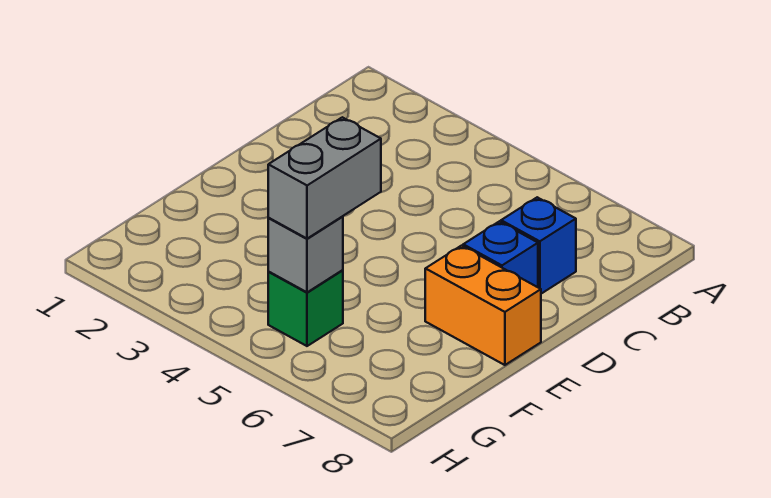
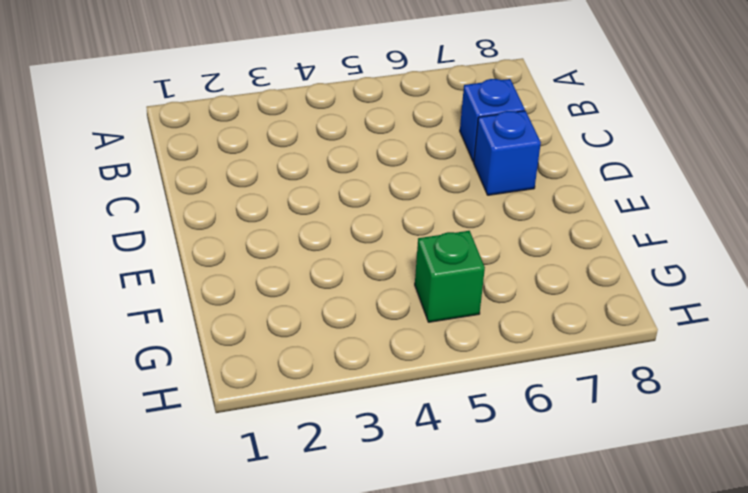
none -> orange 1x2 brick [425,246,541,365]
none -> grey 1x1 brick [268,216,343,292]

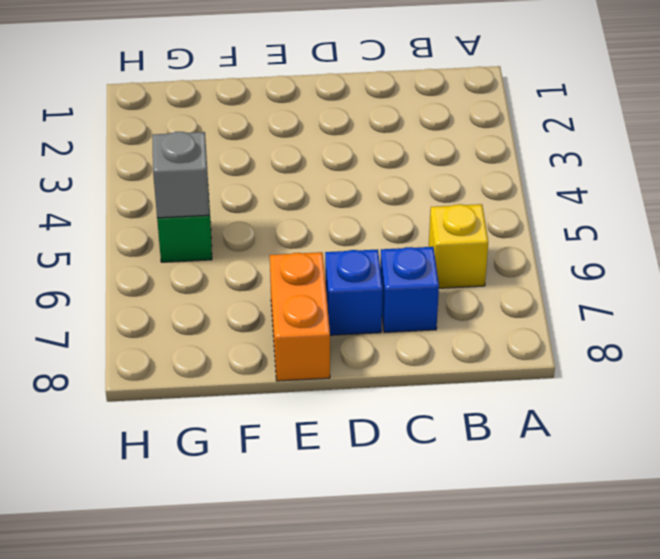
yellow 1x1 brick [429,204,488,288] -> none
none -> grey 1x2 brick [268,117,381,239]

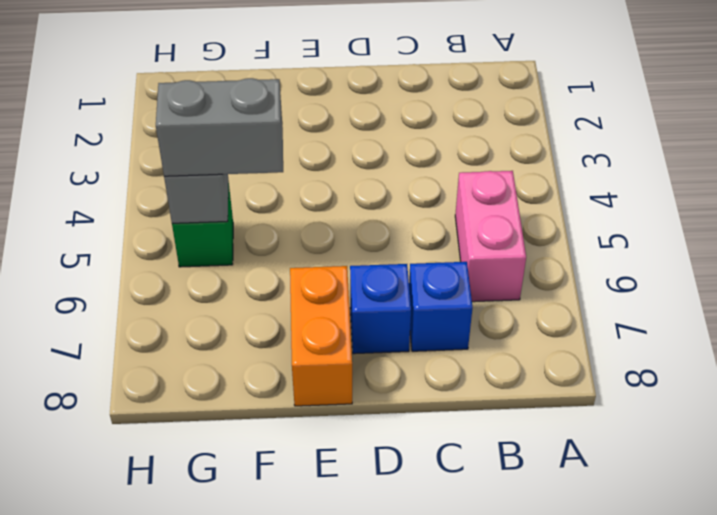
pink 1x2 brick [455,171,526,302] -> none

